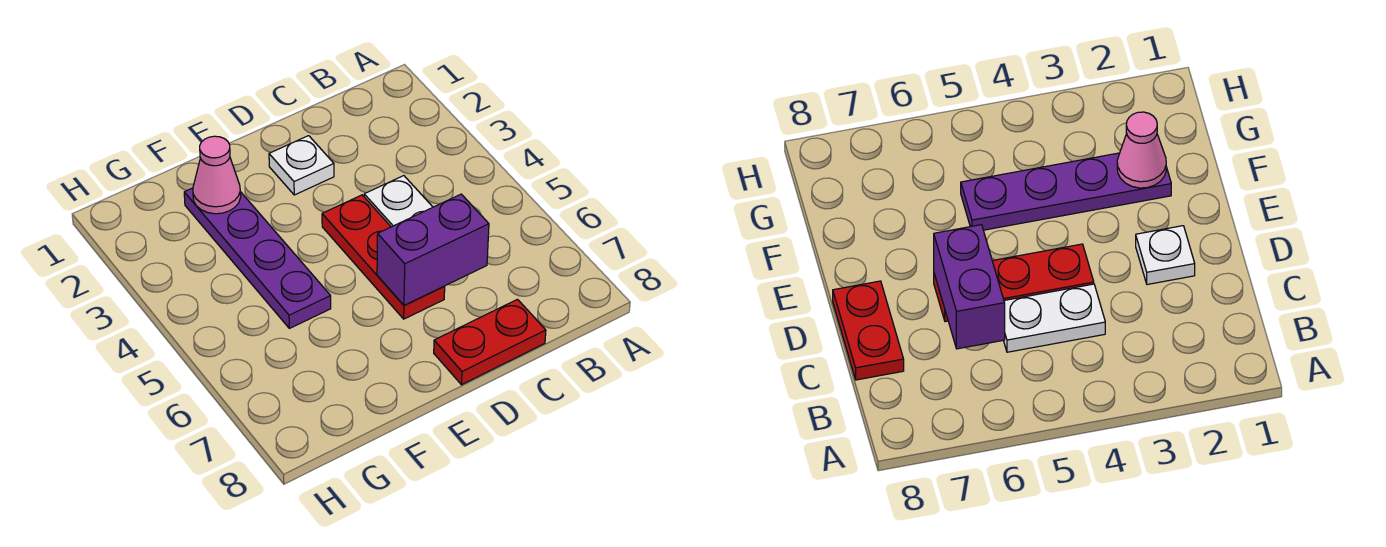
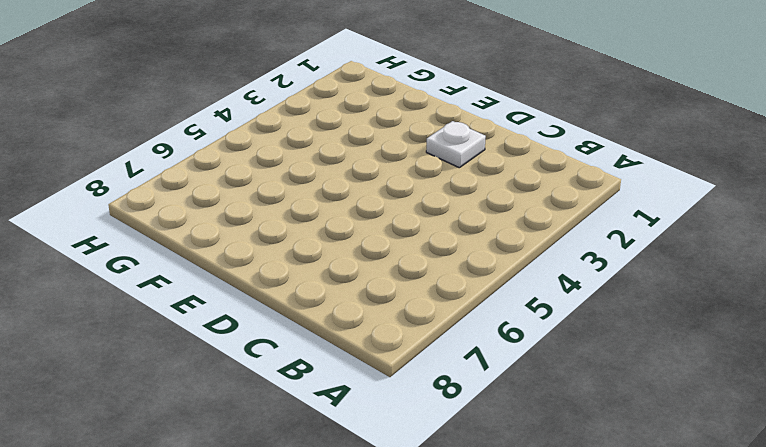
none -> white 1x2 plate [364,176,433,227]
none -> red 1x2 plate [434,299,546,385]

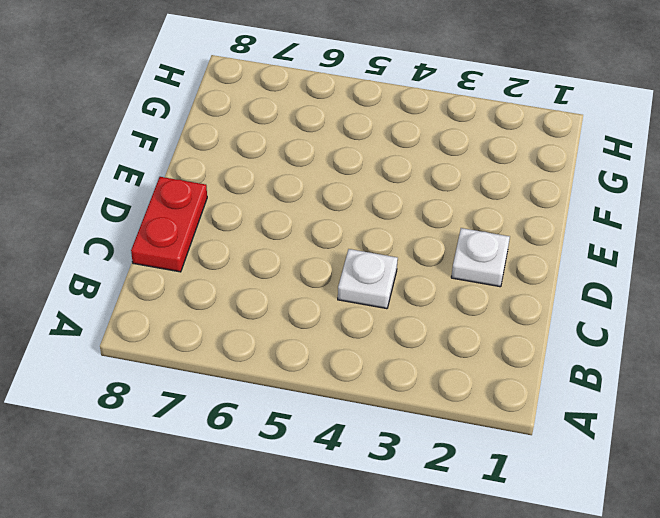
white 1x1 plate [338,249,398,309] -> white 1x2 plate [364,176,433,227]
none -> red 1x3 plate [322,195,445,319]
none -> purple 1x4 plate [184,188,331,328]

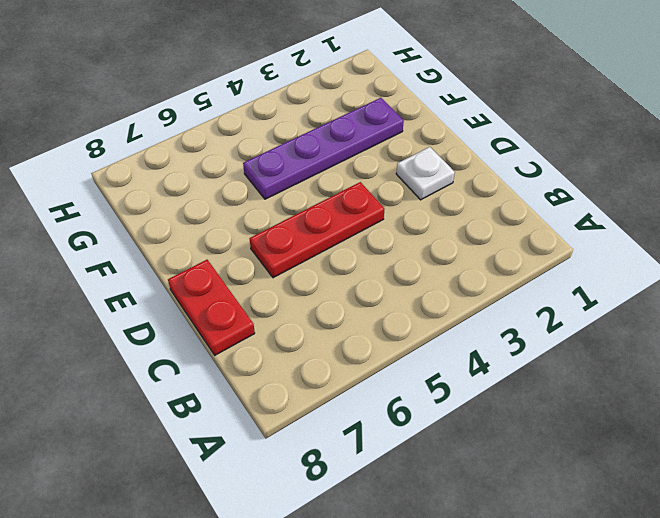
none -> white 1x2 plate [364,176,433,227]
none -> purple 1x2 brick [377,194,489,305]

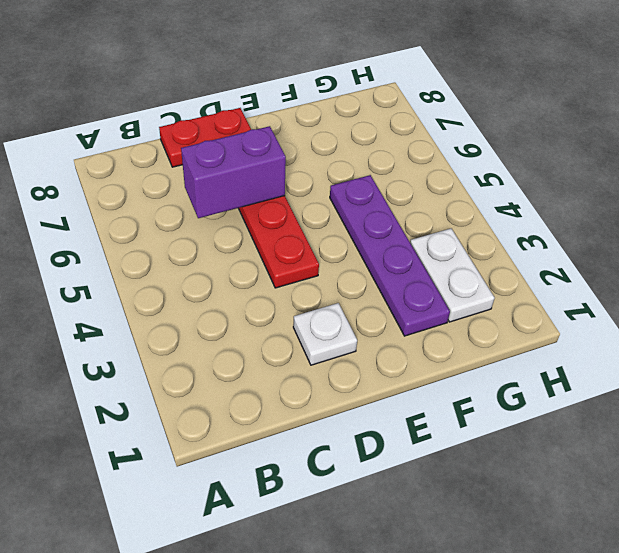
white 1x2 plate [410,229,495,322] -> white 1x2 plate moved to [364,176,433,227]
none -> pink 1x1 cone [193,136,241,214]

